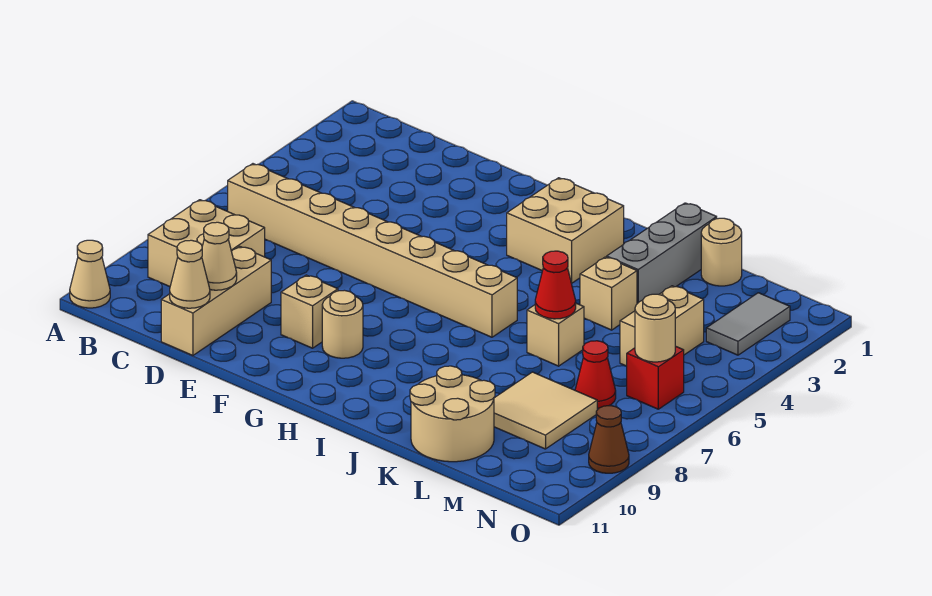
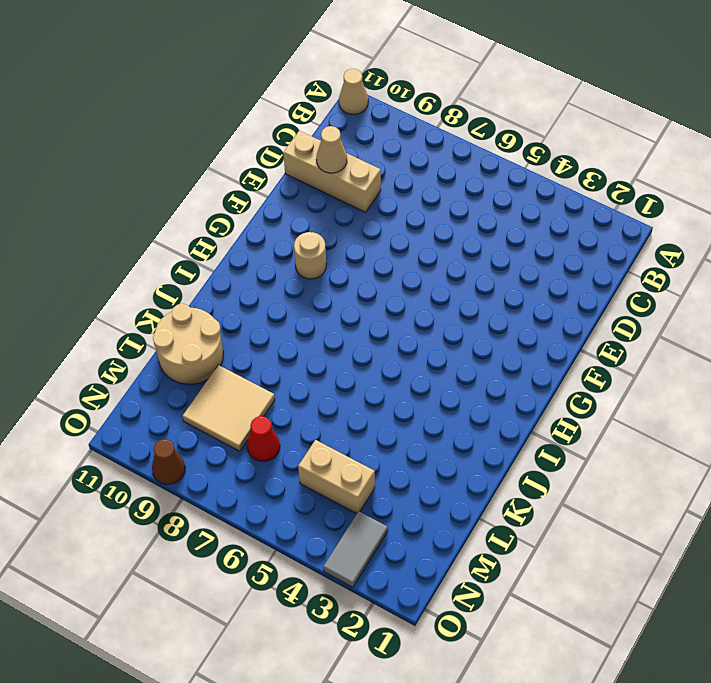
grey 1x2 tile [323,511,388,587] -> grey 1x2 tile turned to [706,293,790,355]
none -> tan 1x8 brick [228,164,517,337]
none -> tan 2x2 brick [148,200,265,287]
none -> tan 1x1 brick [281,275,338,348]

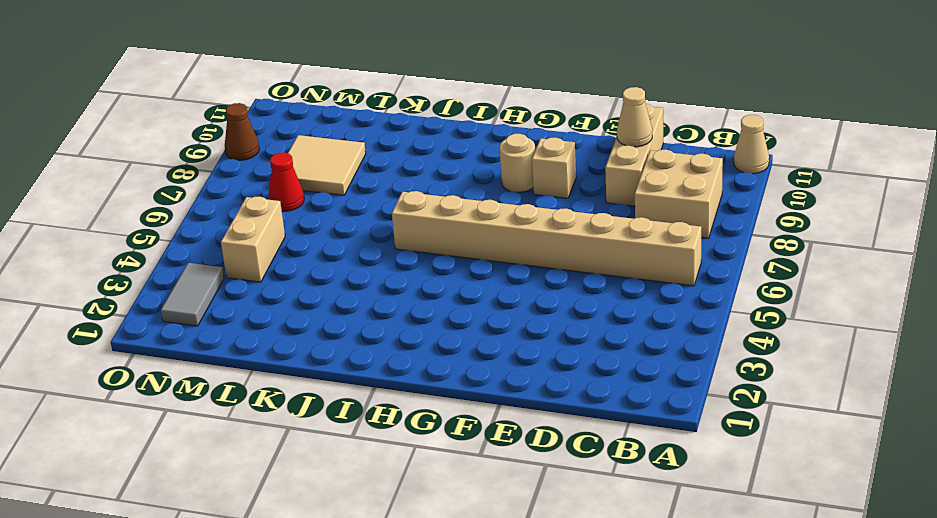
none -> tan 2x2 brick [507,178,624,283]
none -> grey 1x3 brick [607,203,717,304]
none -> tan 1x1 brick [580,257,637,330]

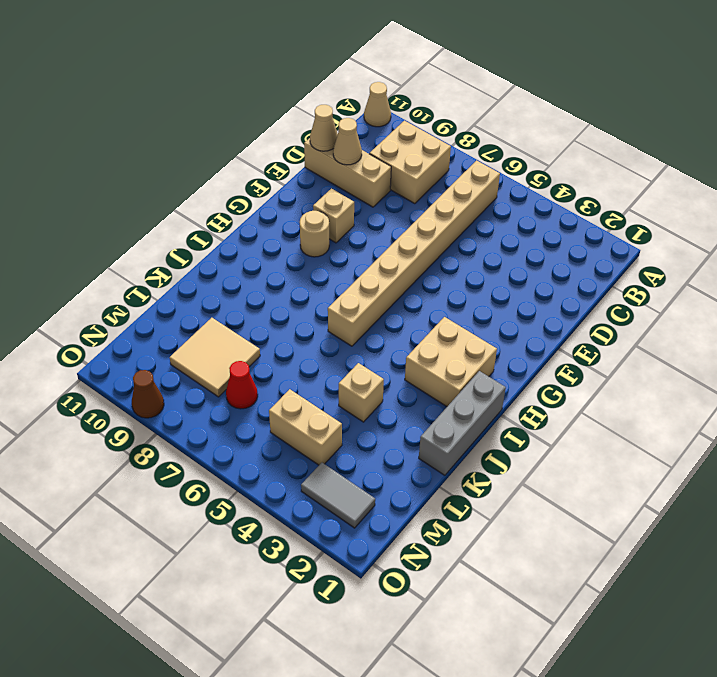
grey 1x3 brick [419,371,506,475] -> grey 1x3 brick turned to [607,203,717,304]
none -> tan 1x1 brick [527,303,584,366]
none -> tan 2x2 round brick [410,366,495,462]
none -> tan 1x1 round brick [701,218,742,286]

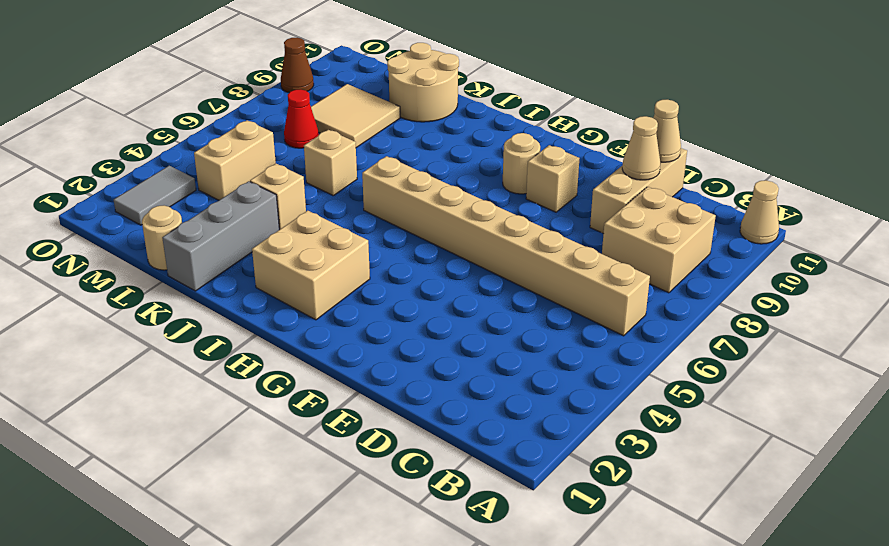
none -> red 1x1 brick [627,346,684,409]
none -> red 1x1 cone [535,251,576,319]
none -> tan 1x1 round brick [635,294,675,362]

